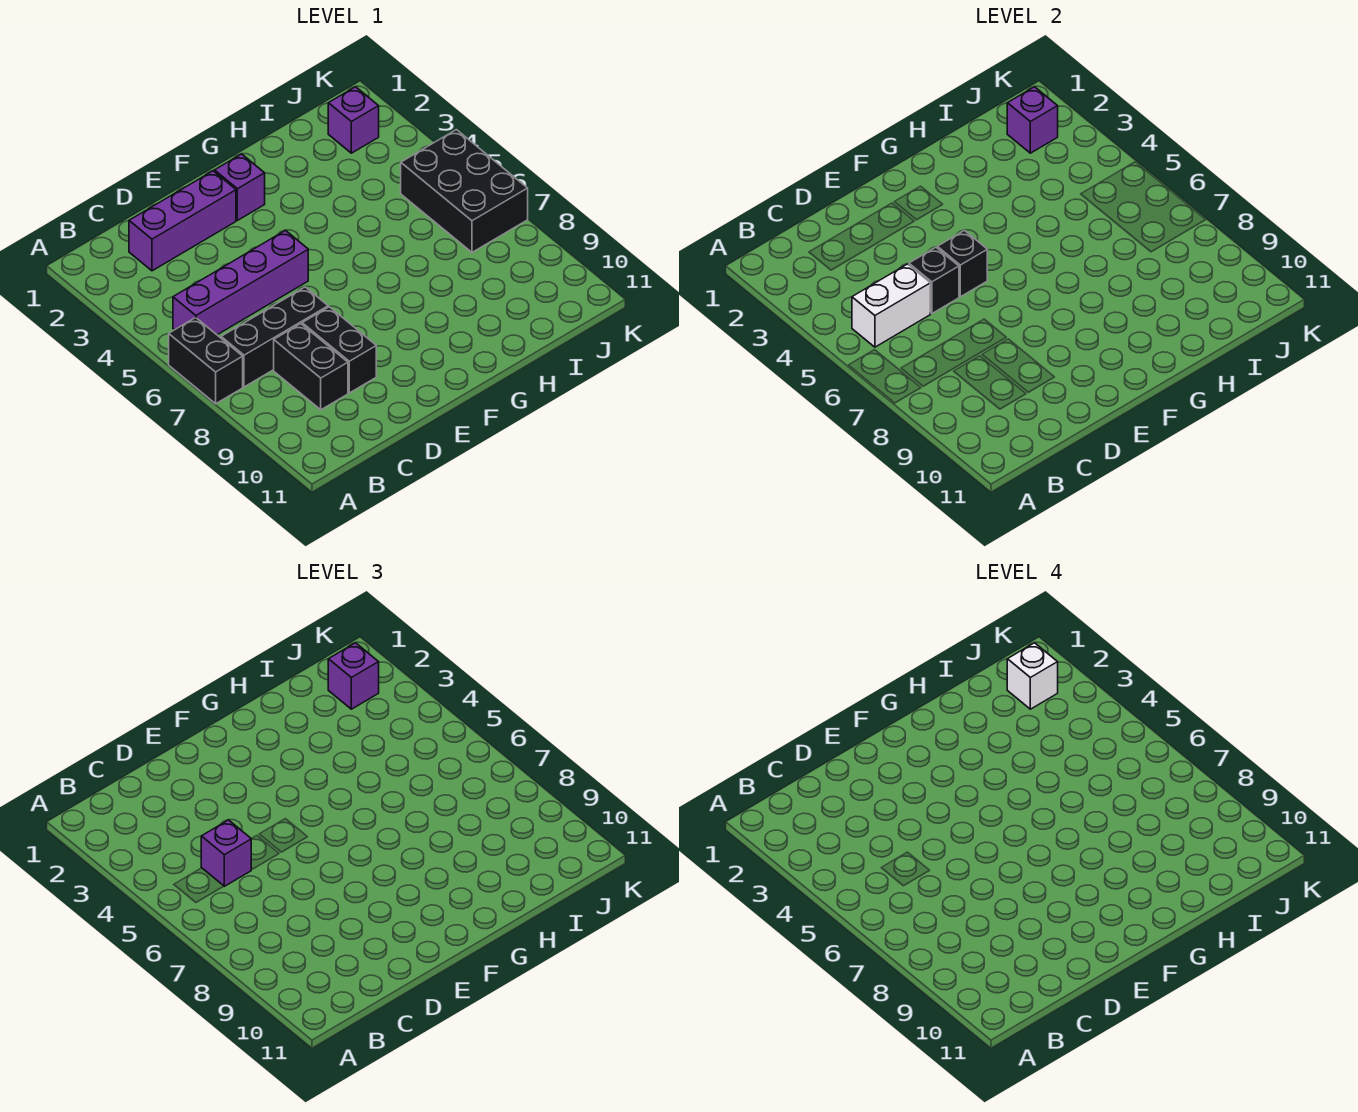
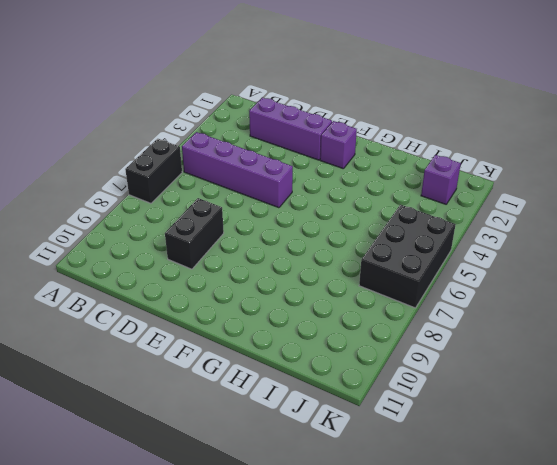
none -> black 1x3 brick [221,287,328,387]
none -> black 1x2 brick [274,324,348,410]
none -> white 1x2 brick [852,264,930,347]

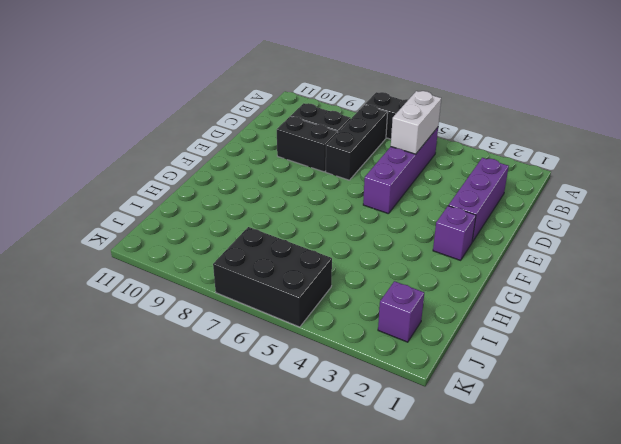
none -> black 1x1 brick [909,247,959,314]
none -> black 1x1 brick [937,231,987,297]
none -> purple 1x1 brick [1007,87,1058,153]

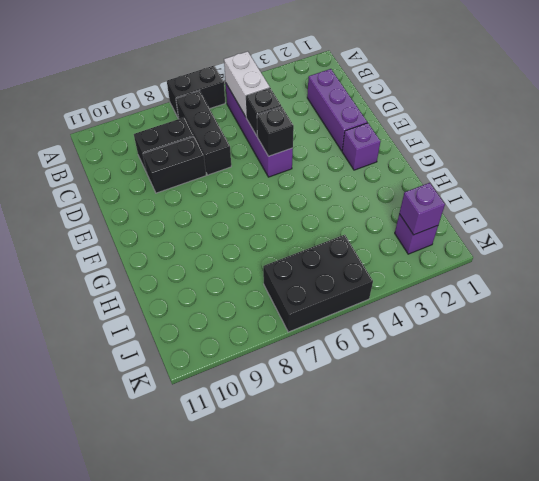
none -> purple 1x1 brick [201,820,251,886]
none -> purple 1x1 brick [328,643,379,709]
none -> white 1x1 brick [1007,643,1058,709]

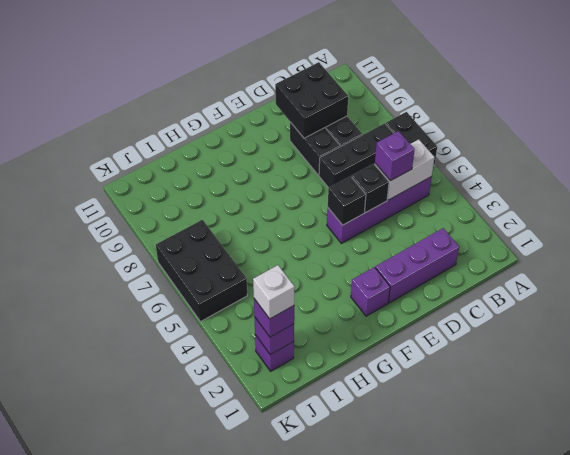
black 2x2 brick [275,62,348,138] -> none

